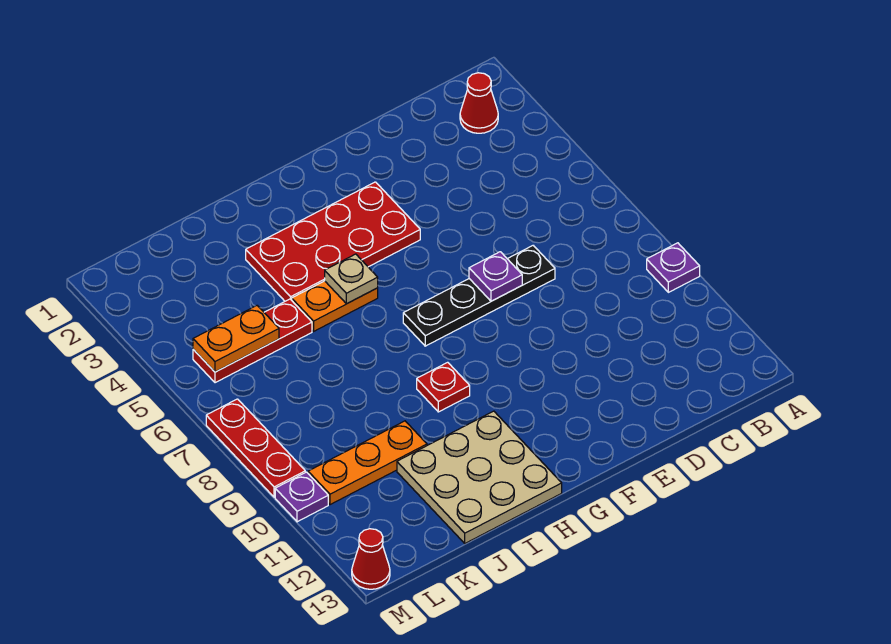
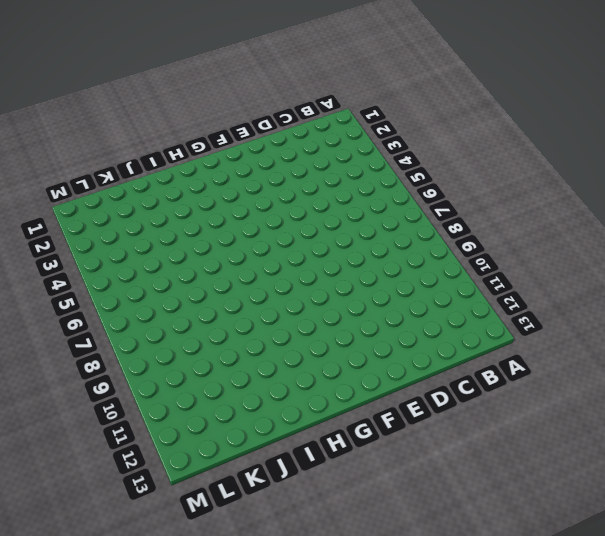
none -> purple 1x1 plate [647,243,700,292]
none -> red 1x1 cone [460,73,498,133]
none -> black 1x4 plate [403,246,555,346]

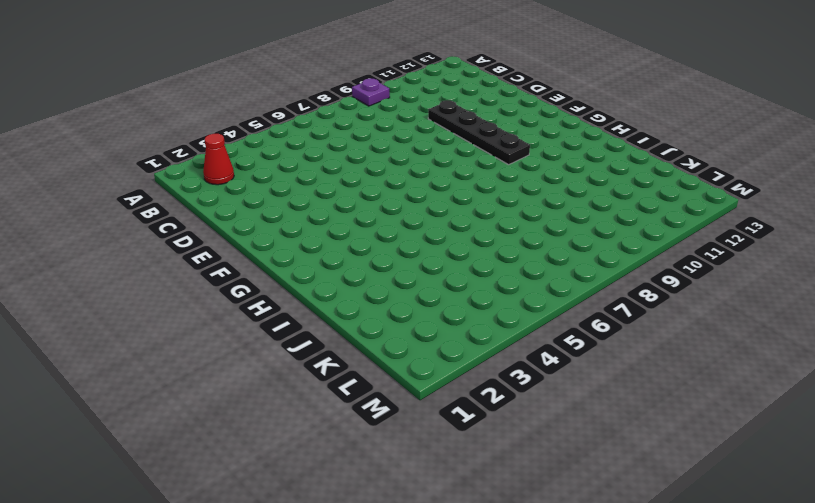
black 1x4 plate [428,100,530,165] -> black 1x4 plate moved to [403,246,555,346]
none -> red 2x4 plate [246,182,420,301]
none -> orange 1x2 plate [292,281,378,331]
none -> red 1x1 plate [417,362,470,412]

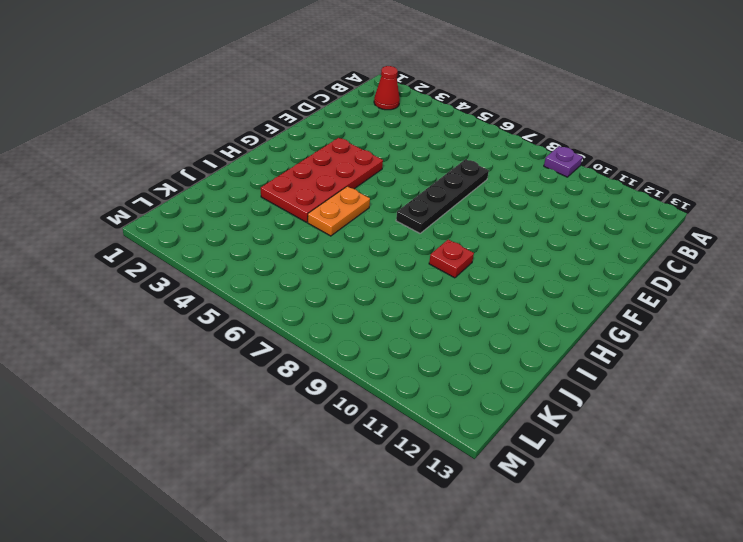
none -> tan 3x3 plate [397,411,562,543]
none -> red 1x3 plate [193,299,312,383]
none -> orange 1x3 plate [308,421,427,505]

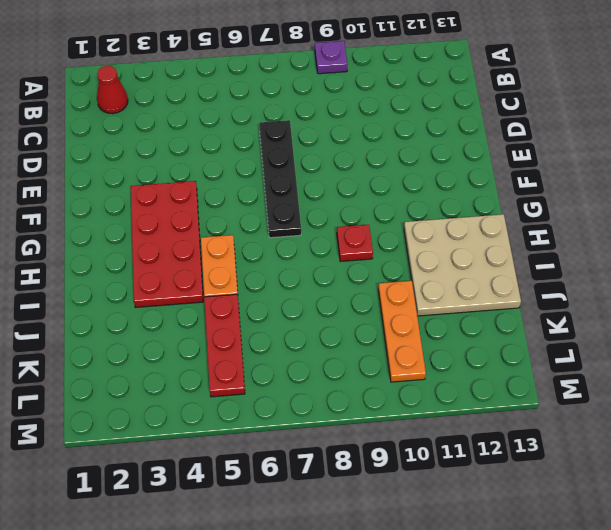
none -> red 1x3 plate [206,399,305,497]
none -> purple 1x1 plate [275,472,328,522]
none -> red 1x1 cone [352,529,390,589]

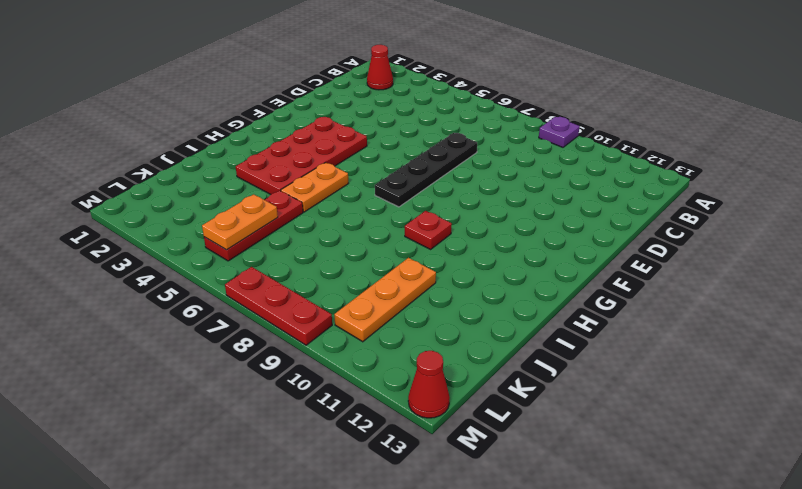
none -> tan 3x3 plate [397,411,562,543]
none -> purple 1x1 plate [275,472,328,522]
none -> purple 1x1 plate [469,252,522,301]

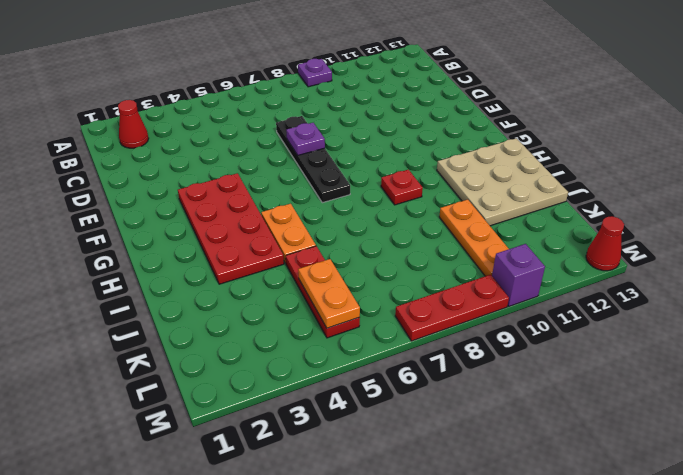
purple 1x1 brick [492,244,545,306] -> purple 1x1 plate [275,472,328,522]
none -> tan 1x1 plate [325,254,378,304]

